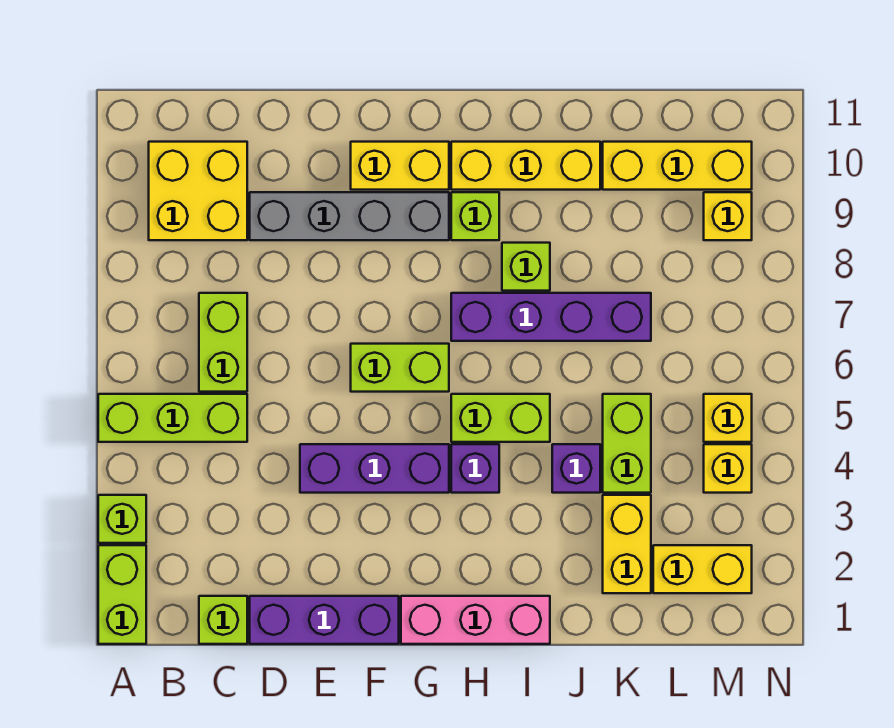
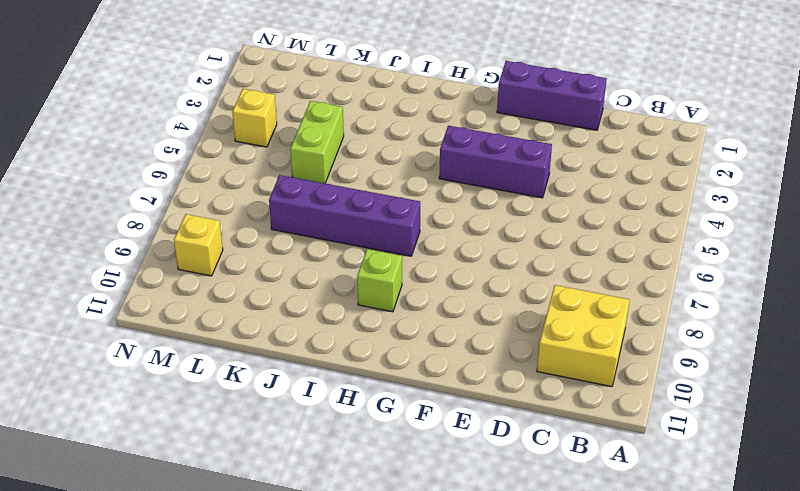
none -> lime 1x2 brick [98,545,146,644]
none -> lime 1x1 brick [98,495,146,543]
none -> lime 1x3 brick [98,394,247,442]

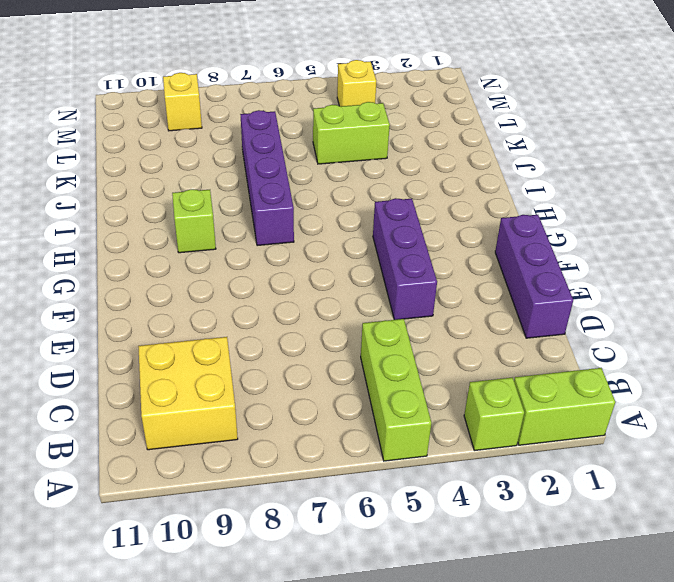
none -> lime 1x1 brick [199,596,247,644]
none -> lime 1x2 brick [199,293,247,392]
none -> grey 1x4 brick [250,192,449,240]

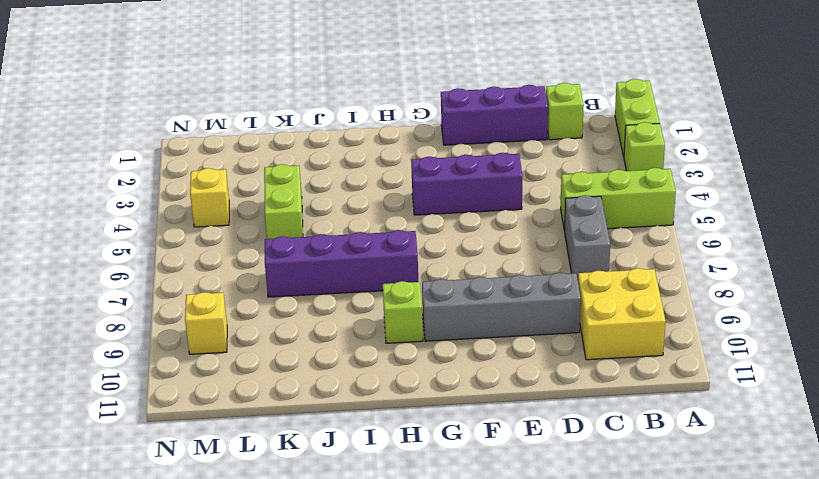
grey 1x2 brick [565,195,610,279] -> lime 1x2 brick [199,293,247,392]
none -> lime 1x2 brick [351,344,449,392]
none -> yellow 1x2 brick [351,142,449,190]
none -> pink 1x3 brick [401,596,550,644]

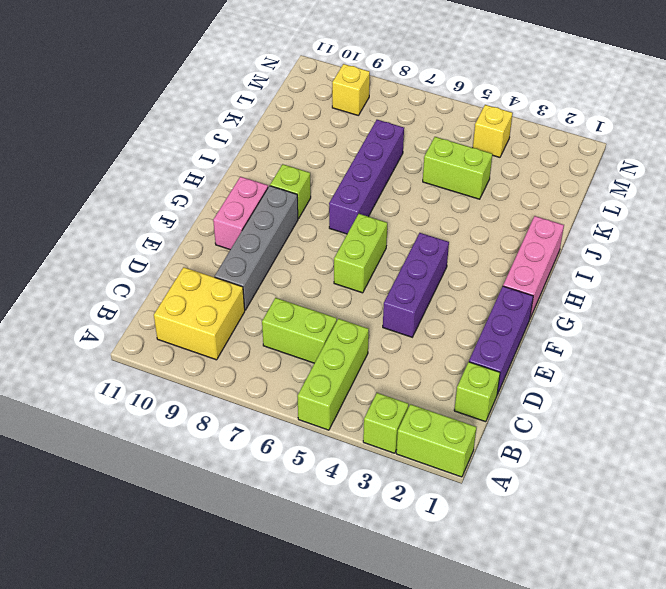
pink 1x2 brick [213,177,268,250] -> yellow 1x2 brick [351,142,449,190]
none -> purple 1x1 brick [451,444,499,493]
none -> lime 1x2 brick [451,394,550,442]
none -> yellow 1x3 brick [451,142,600,190]

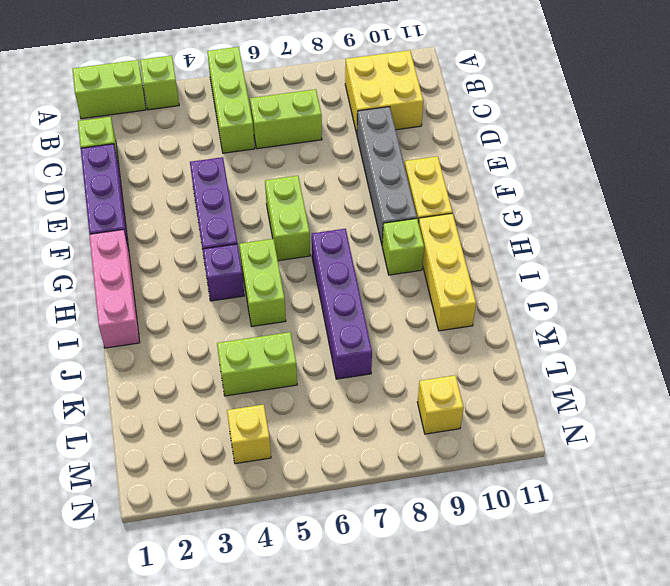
none -> lime 1x1 brick [502,243,550,291]
none -> purple 1x1 brick [552,444,600,493]
none -> yellow 1x2 brick [603,495,651,593]

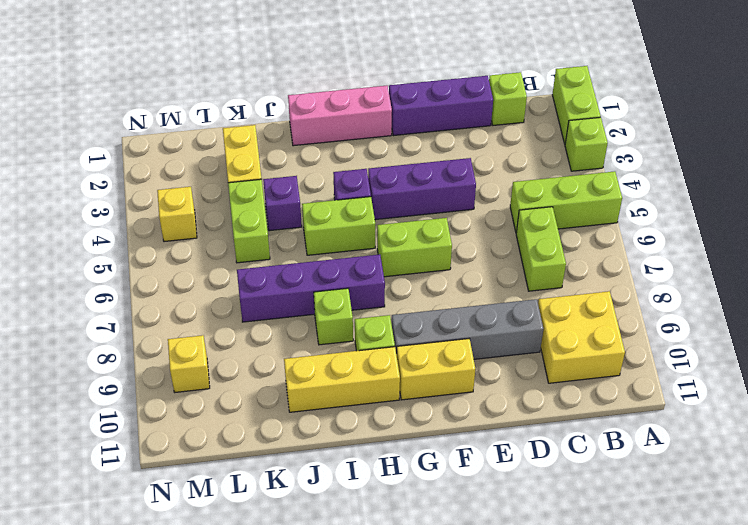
none -> yellow 1x3 brick [603,142,752,190]
none -> yellow 1x2 brick [653,545,752,593]
none -> yellow 1x1 brick [704,394,752,442]

